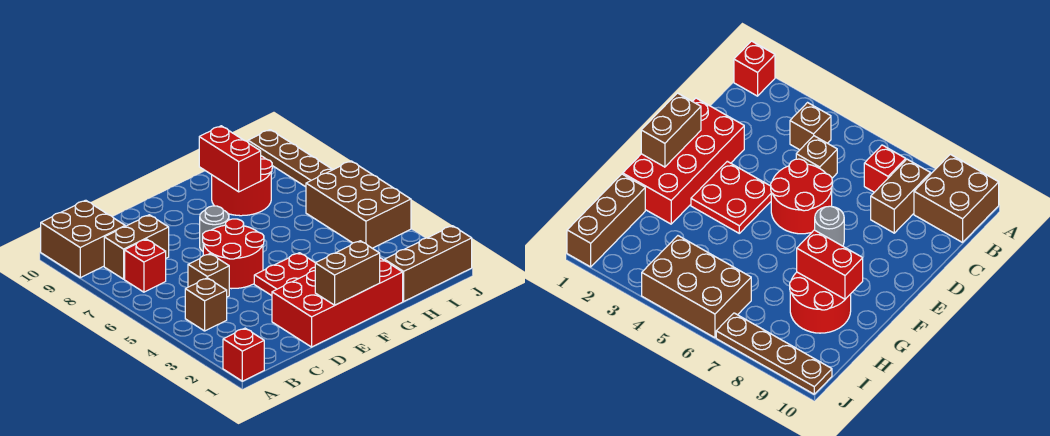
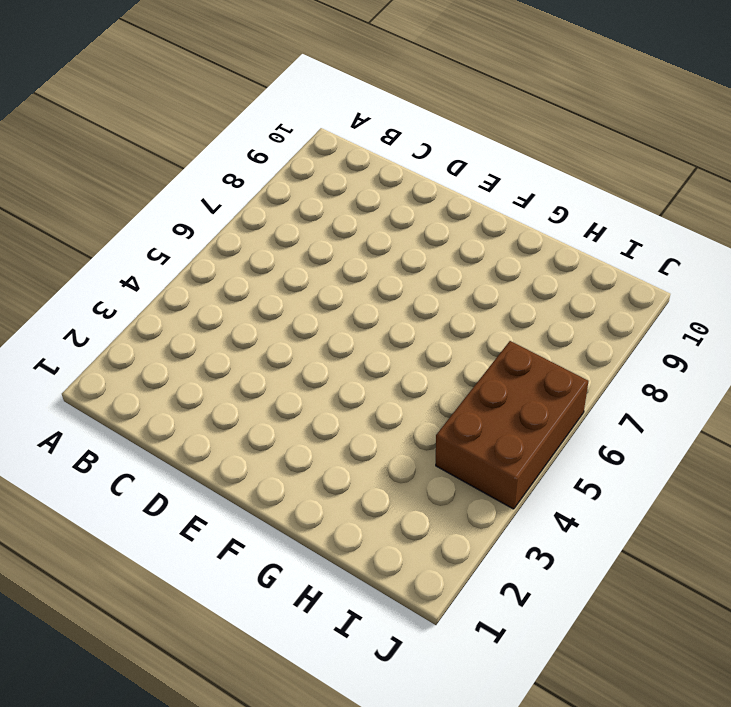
none -> red 1x1 brick [223,328,264,381]
none -> brown 2x2 brick [41,200,125,278]
none -> brown 1x1 brick [185,278,227,331]

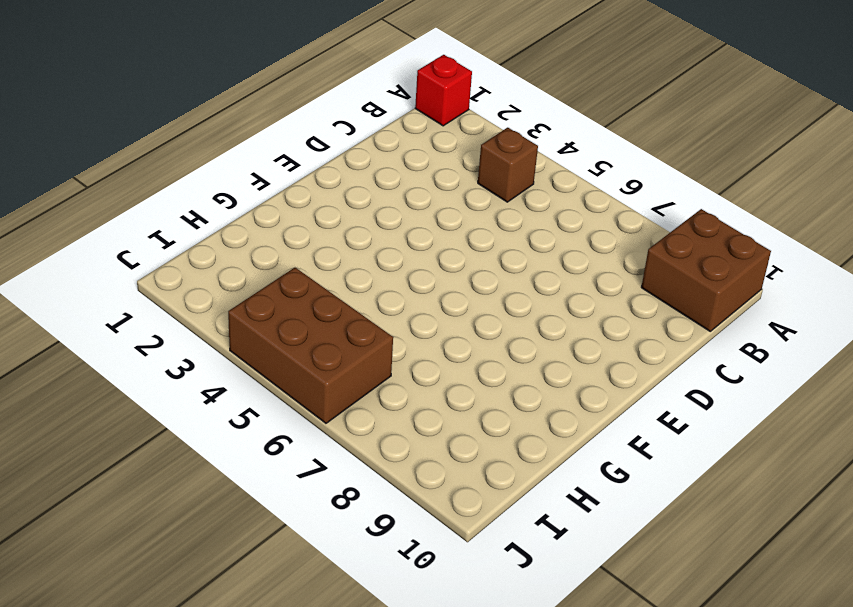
none -> red 1x1 brick [125,239,166,292]
none -> brown 1x2 brick [104,215,169,279]
none -> brown 1x1 brick [188,254,229,297]

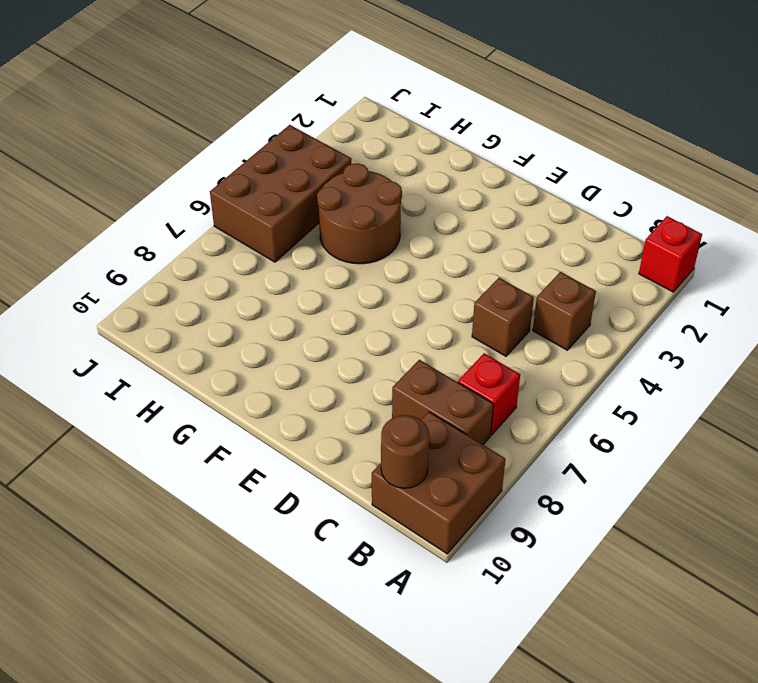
brown 1x1 round brick [381,415,429,488] -> none
brown 2x2 round brick [317,163,402,264] -> none
none -> red 2x4 brick [272,258,403,347]
none -> red 2x2 round brick [203,219,264,289]
none -> red 2x2 plate [254,253,315,296]

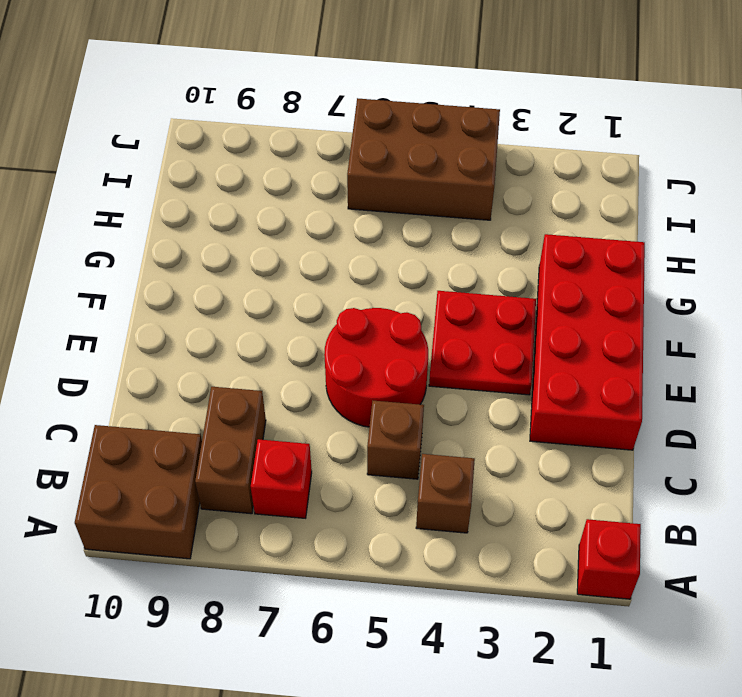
none -> grey 1x1 round brick [200,206,229,251]
none -> red 2x2 round brick [212,156,272,216]
none -> brown 1x3 brick [384,226,472,301]

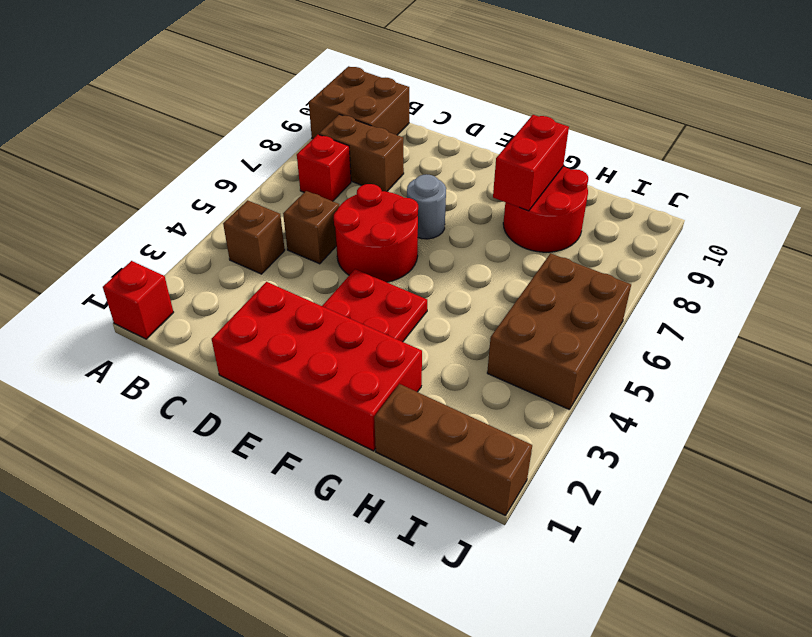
none -> brown 1x4 plate [248,130,333,187]
none -> brown 1x2 brick [315,241,380,305]

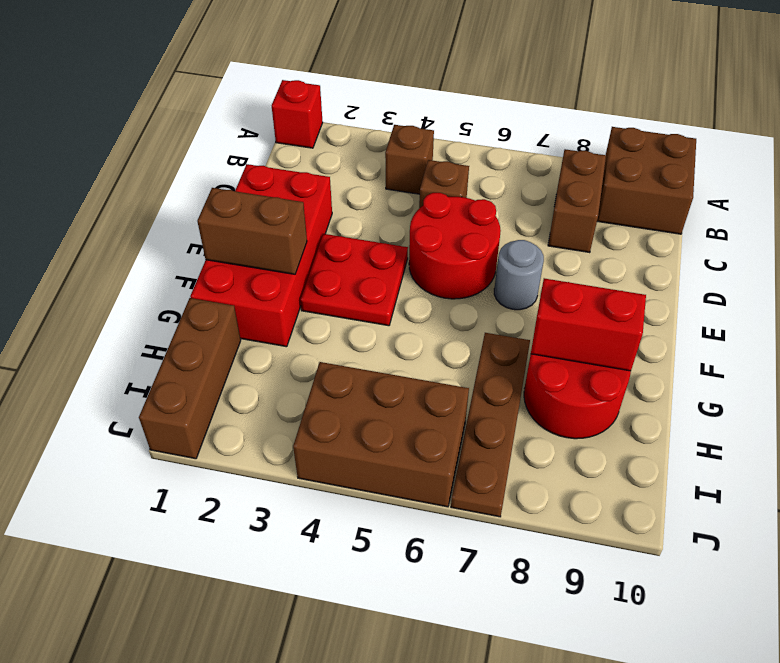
brown 1x2 brick [197,188,307,274] -> brown 1x2 brick turned to [315,241,380,305]
brown 1x4 plate [451,333,530,517] -> brown 1x4 plate turned to [248,130,333,187]
none -> red 1x1 brick [125,239,166,292]

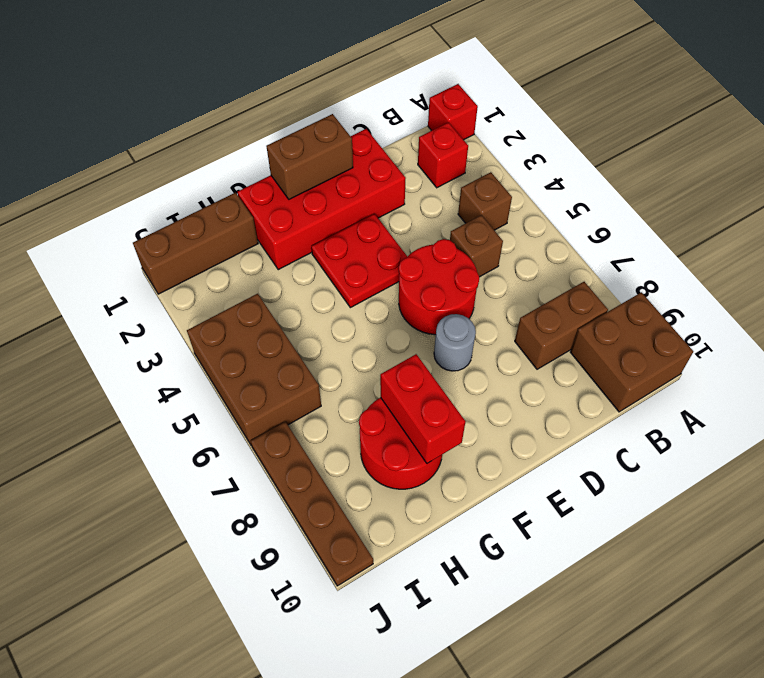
red 1x1 brick [418,122,468,188] -> red 1x1 brick moved to [125,239,166,292]

